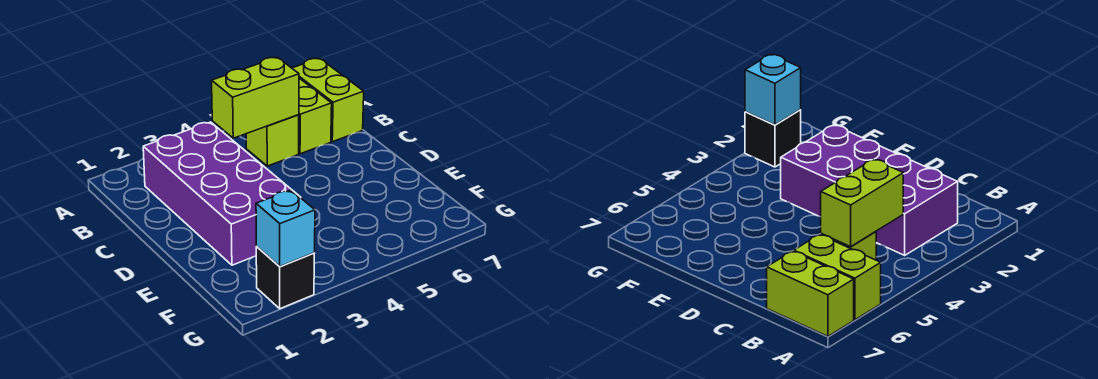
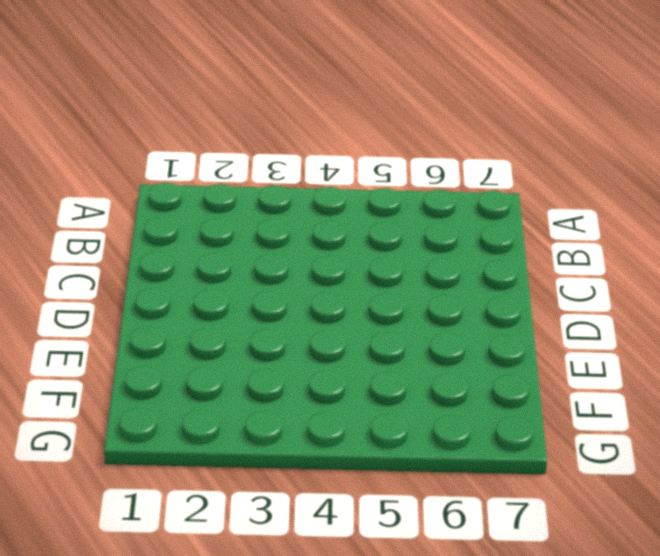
none -> lime 1x2 brick [299,78,332,154]
none -> lime 1x2 brick [292,58,364,142]

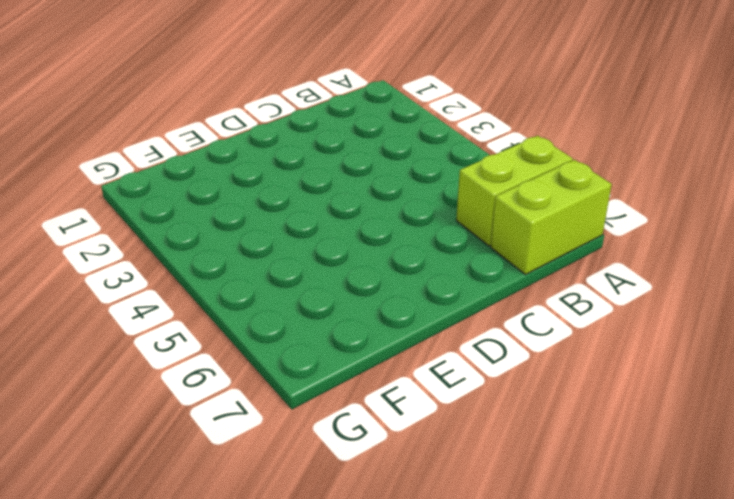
none -> purple 2x4 brick [143,122,301,265]
none -> lime 1x1 brick [246,115,299,166]

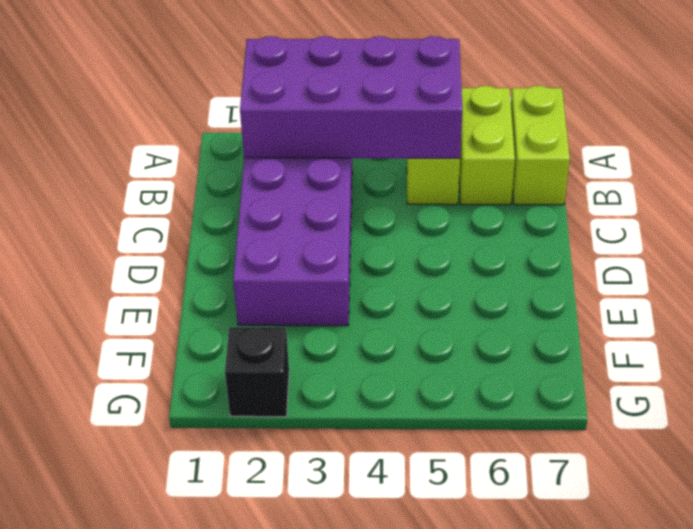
purple 2x4 brick [240,36,462,158] -> lime 1x2 brick [212,57,299,138]
none -> cyan 1x1 brick [256,190,315,266]

